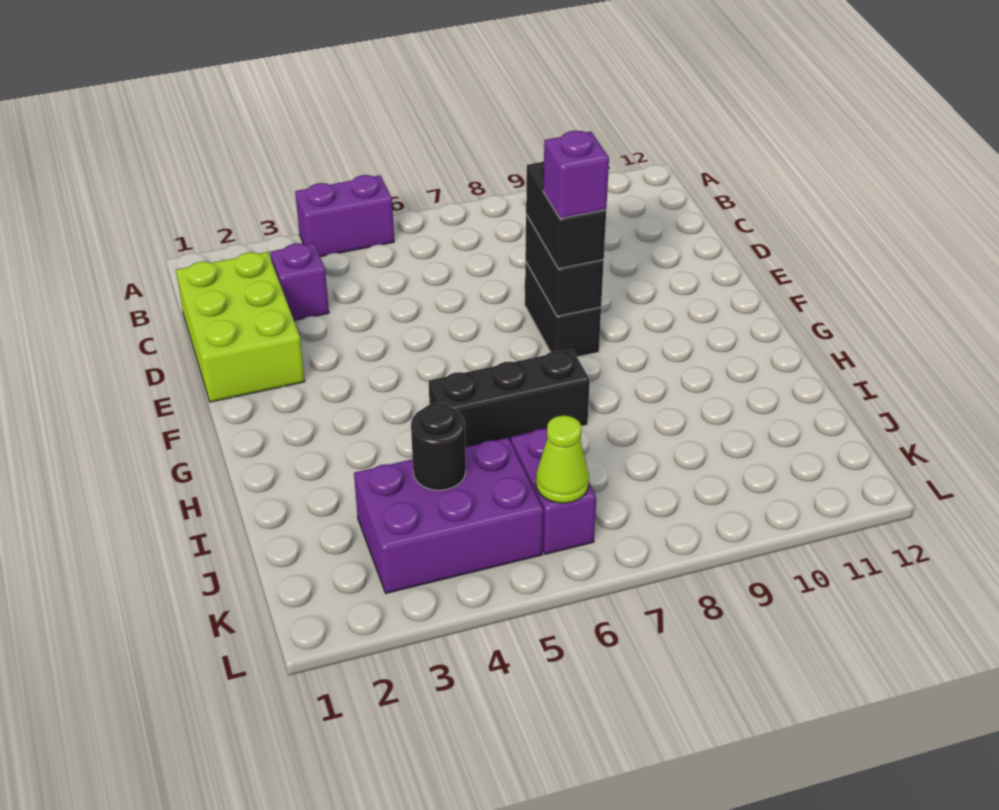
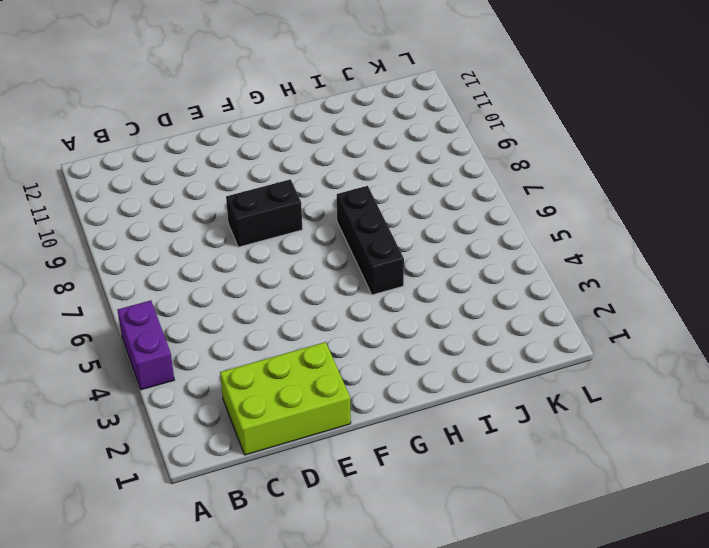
none -> purple 1x1 brick [270,243,329,320]
none -> purple 2x3 brick [354,438,544,593]
none -> purple 1x2 brick [511,429,596,554]

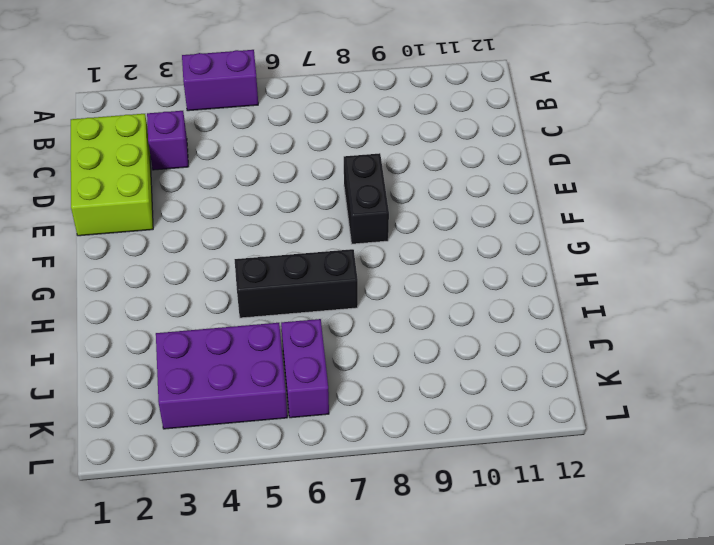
none -> black 1x2 brick [525,215,604,316]
none -> black 1x1 round brick [411,403,466,490]
none -> lime 1x1 cone [536,416,589,503]

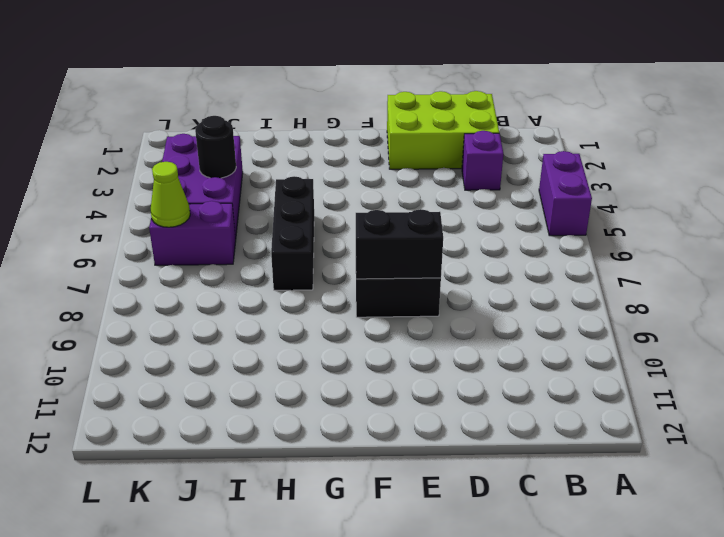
none -> black 1x2 brick [526,161,606,269]
none -> purple 1x1 brick [543,131,609,219]

